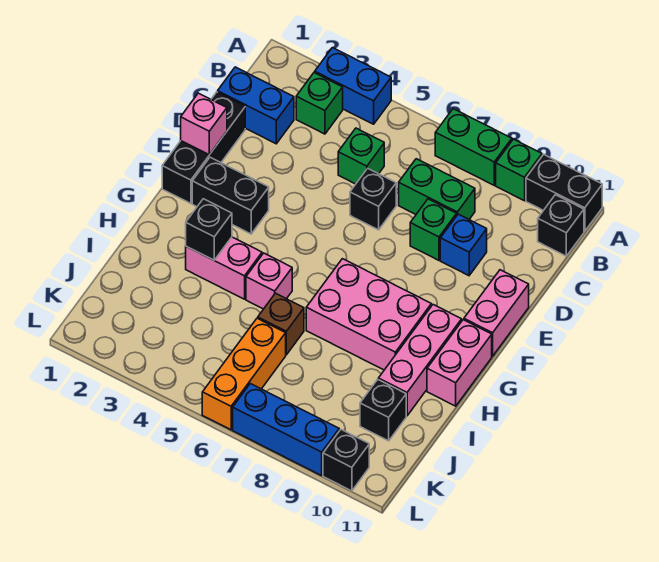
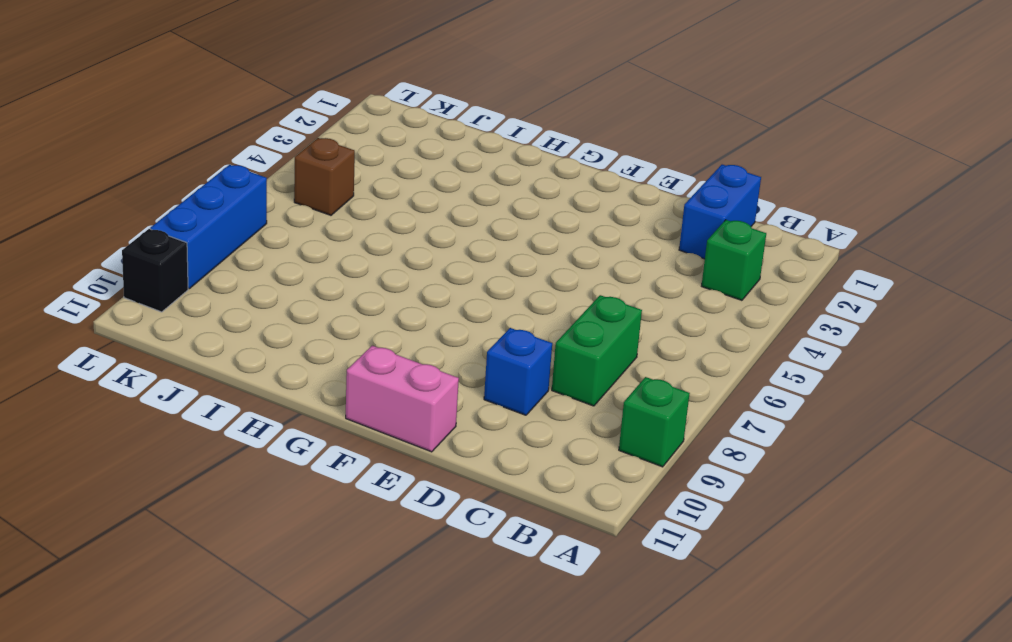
brown 1x1 brick [294,138,355,215] -> brown 1x1 brick moved to [258,293,304,355]
none -> blue 1x2 brick [315,48,391,124]
none -> green 1x2 brick [435,109,512,185]
none -> black 1x2 brick [526,154,602,231]

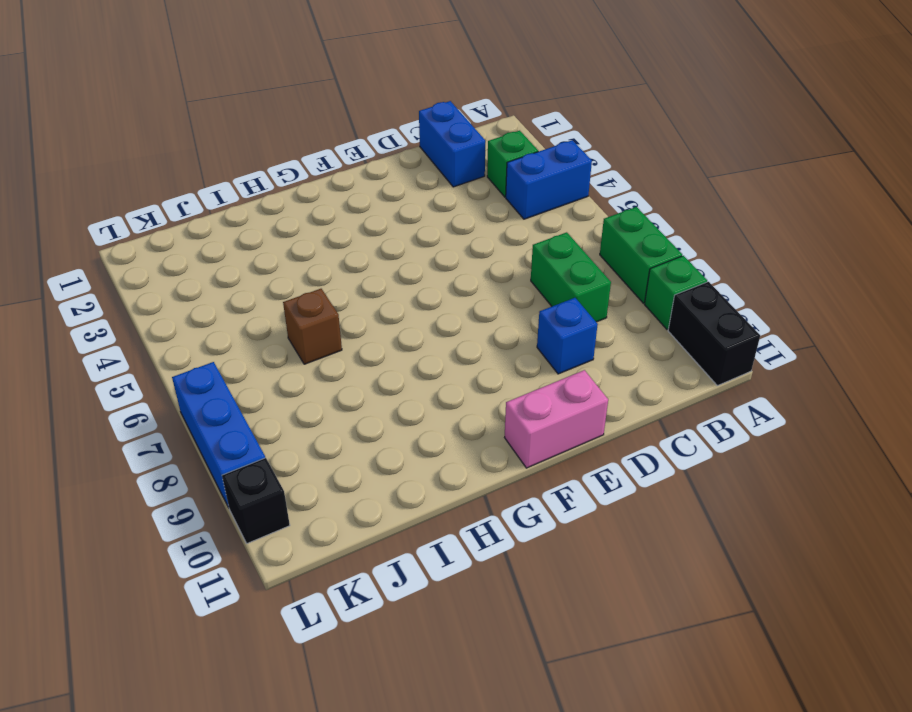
blue 1x2 brick [506,140,592,219] -> blue 1x2 brick turned to [315,48,391,124]
none -> black 1x1 brick [538,195,584,256]
none -> green 1x1 brick [338,128,384,184]
none -> black 1x3 brick [162,92,245,204]

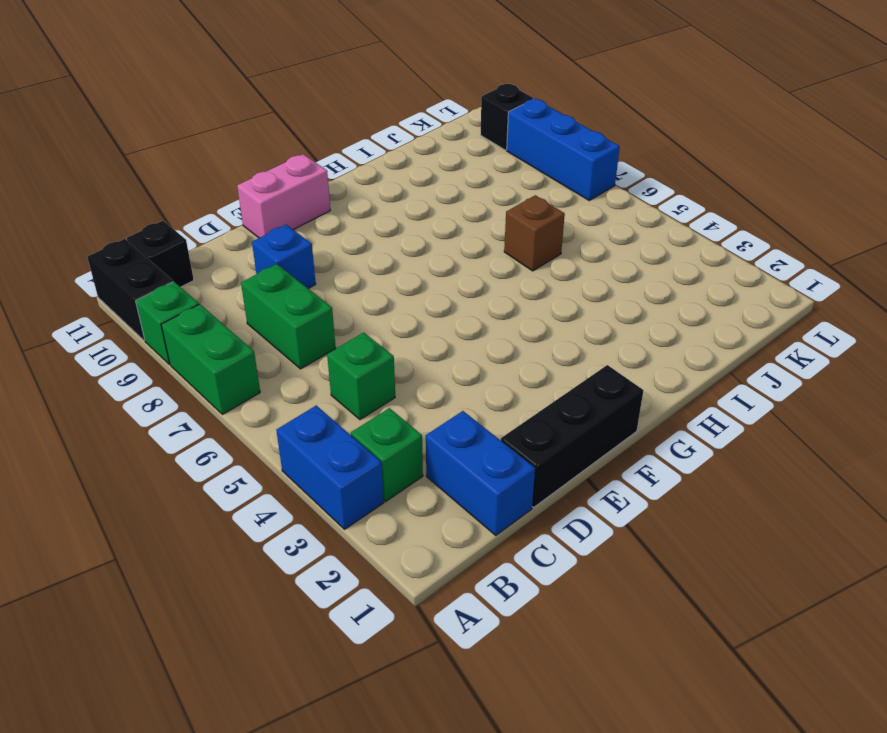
none -> black 1x1 brick [350,168,396,230]
none -> green 1x1 brick [410,199,457,260]
none -> black 1x2 brick [192,157,269,234]

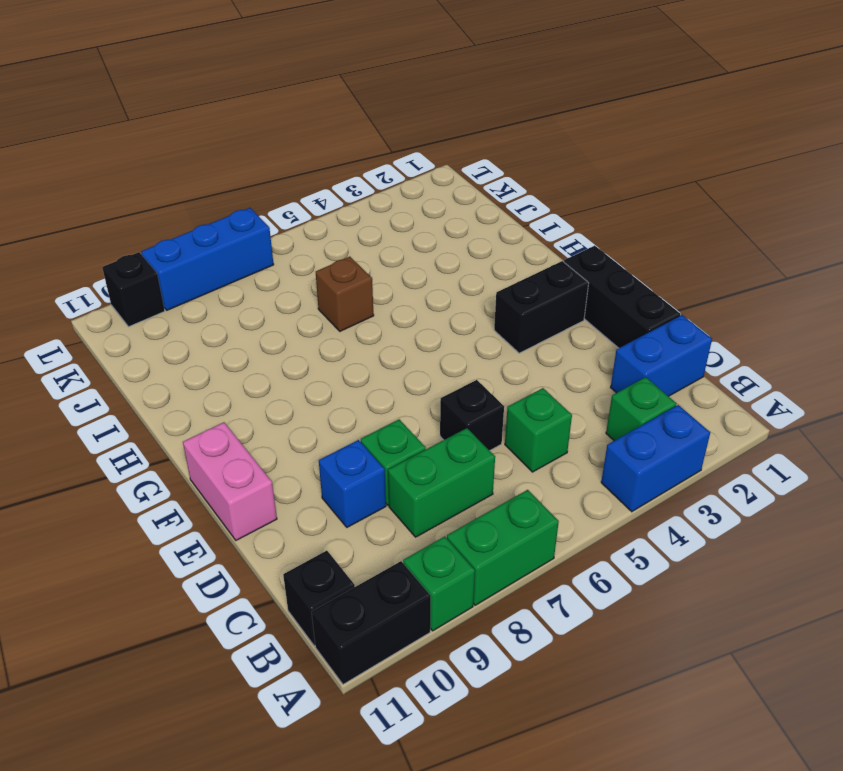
none -> pink 2x3 brick [306,259,431,370]
none -> pink 1x3 brick [378,305,462,416]
none -> pink 1x2 brick [427,320,492,406]

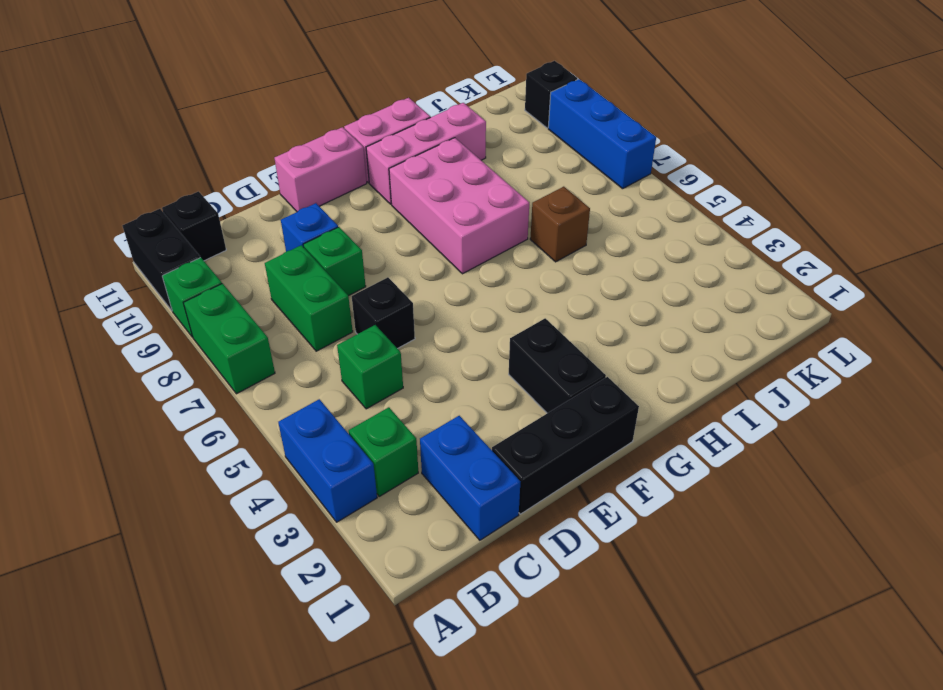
none -> pink 1x2 brick [186,237,262,299]
none -> pink 1x1 brick [246,253,292,309]
none -> orange 1x3 brick [202,318,286,430]

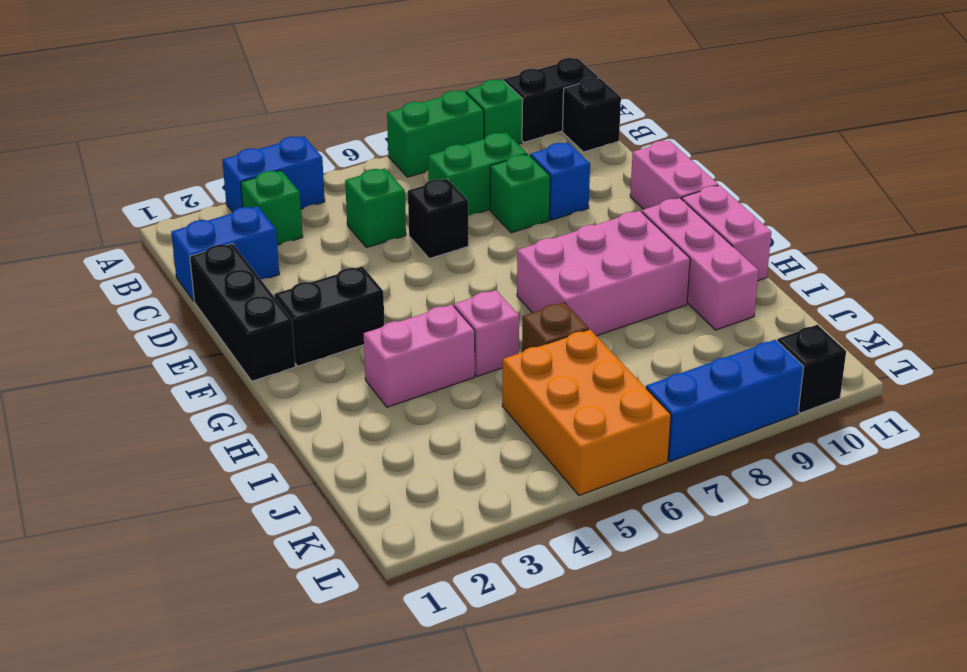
orange 2x3 brick [502,329,671,495] -> orange 1x3 brick [202,318,286,430]
none -> black 1x1 brick [360,379,406,441]
none -> pink 1x1 brick [181,93,227,155]
none -> black 1x1 brick [186,199,232,260]

